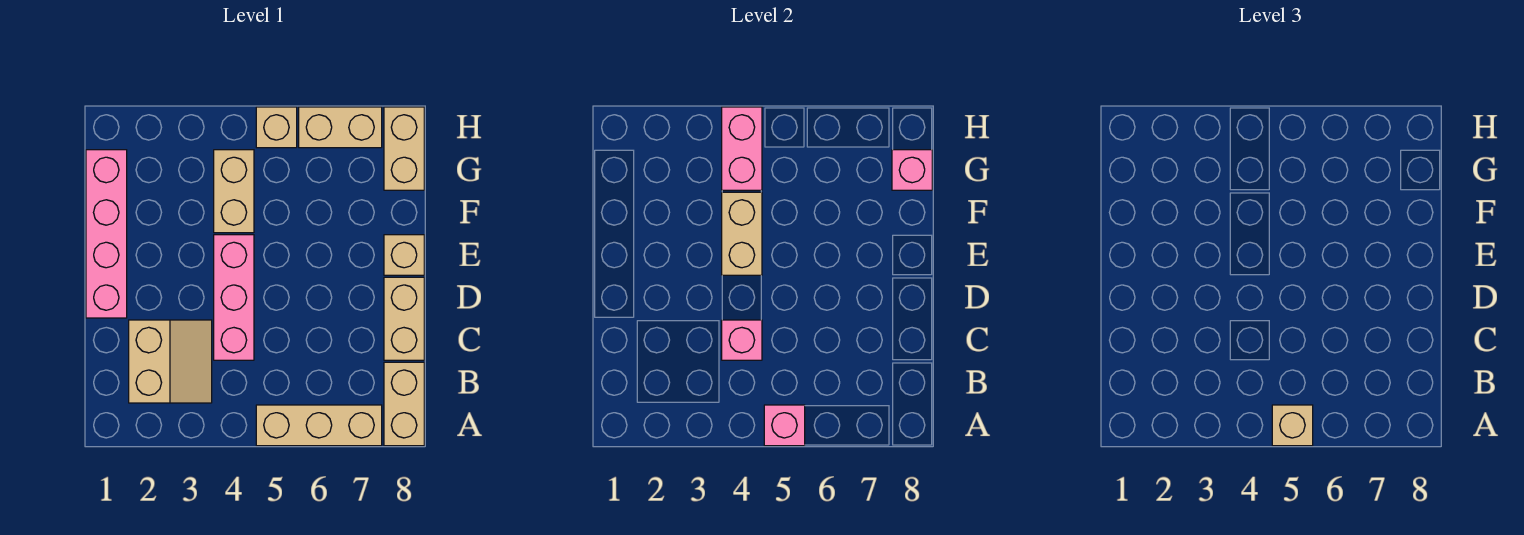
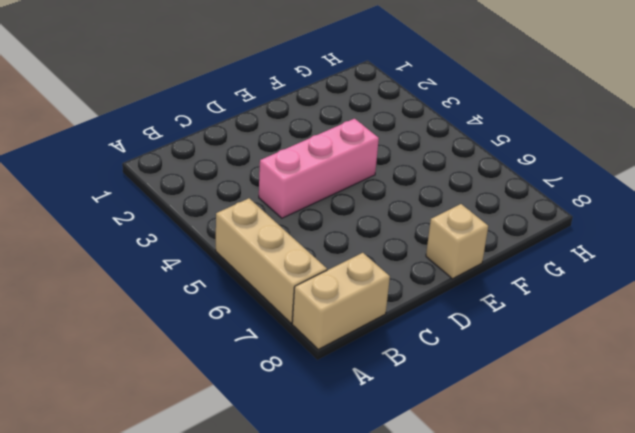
none -> tan 2x2 slope [129,320,212,403]
none -> tan 1x2 brick [384,277,424,360]
none -> pink 1x4 brick [86,150,127,318]

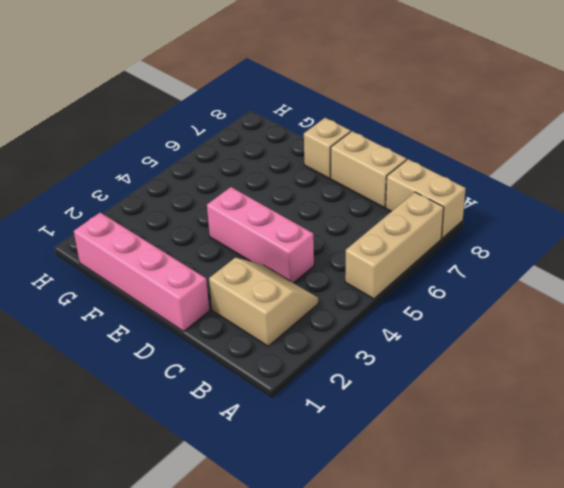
none -> tan 1x2 brick [214,150,254,233]
none -> tan 1x2 brick [384,107,424,190]
none -> tan 1x1 brick [256,107,297,148]

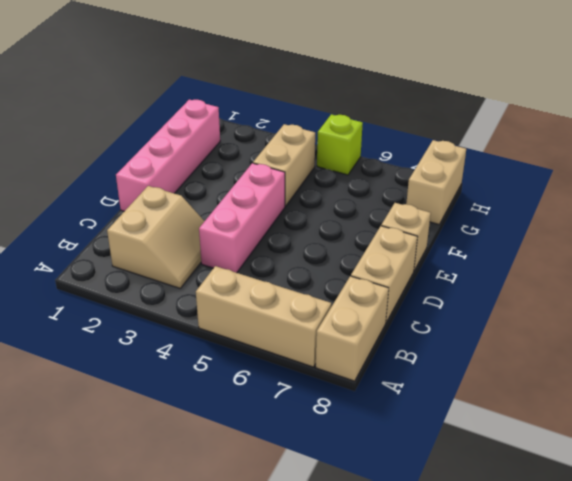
lime 1x1 brick [317,114,363,175] -> tan 1x1 brick [256,107,297,148]
none -> tan 1x2 brick [299,107,382,148]
none -> pink 1x1 brick [764,405,805,446]
none -> pink 1x1 brick [722,320,762,360]

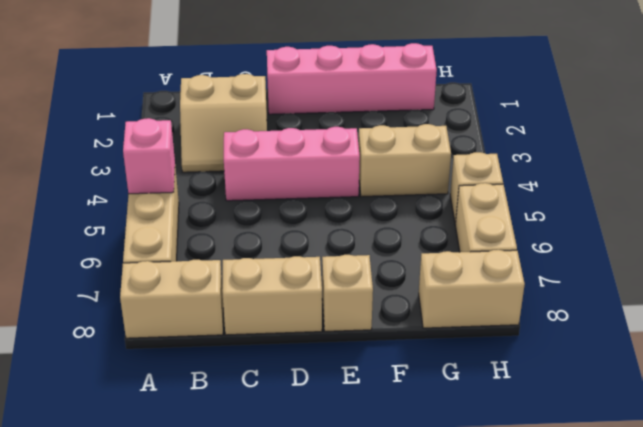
none -> pink 1x1 brick [722,320,762,360]
none -> tan 1x2 brick [722,192,762,275]
none -> pink 1x2 brick [722,107,762,190]

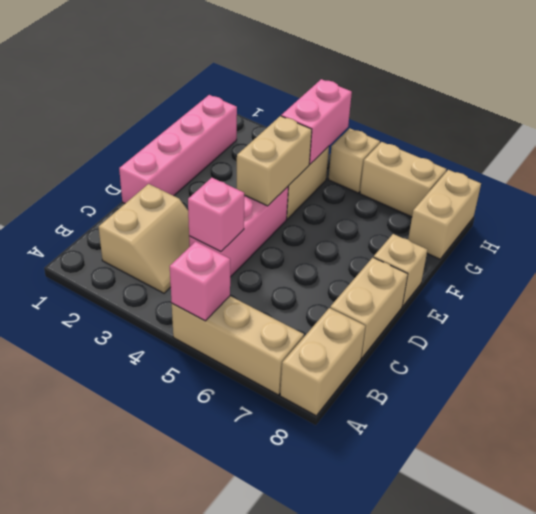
none -> pink 1x1 brick [892,150,932,190]
none -> tan 1x1 brick [1272,405,1313,446]

